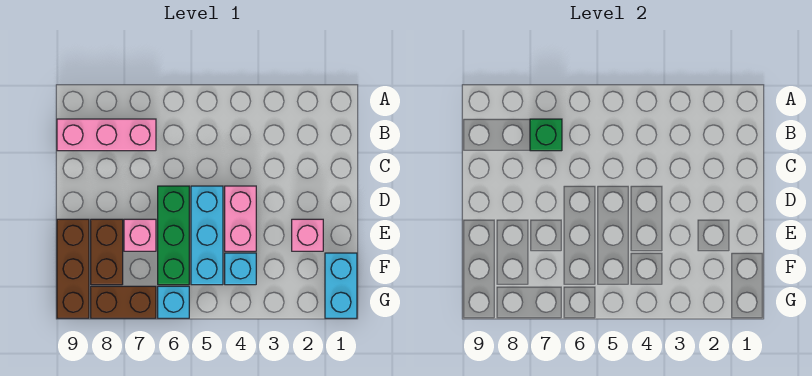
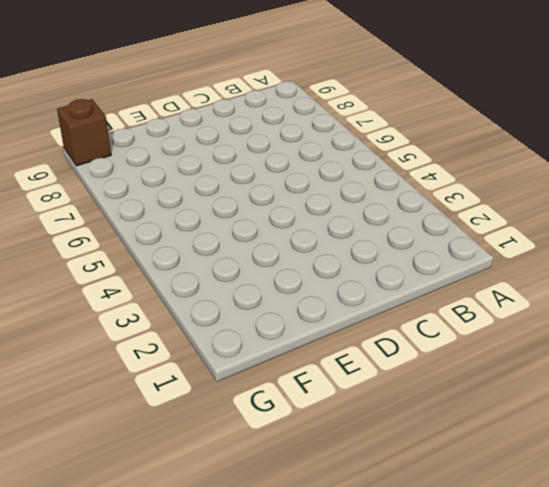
brown 1x1 brick [57,99,111,166] -> brown 1x3 brick [57,219,89,318]
none -> pink 1x3 brick [57,119,156,151]
none -> pink 1x2 brick [225,186,256,251]
none -> cyan 1x3 brick [191,186,223,285]

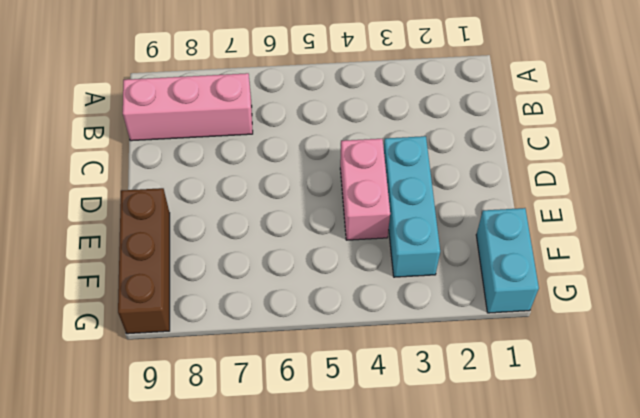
cyan 1x3 brick [384,136,440,277] -> cyan 1x3 brick moved to [191,186,223,285]
none -> green 1x3 brick [158,186,189,285]
none -> pink 1x1 brick [292,219,323,251]
none -> pink 1x1 brick [124,219,156,251]

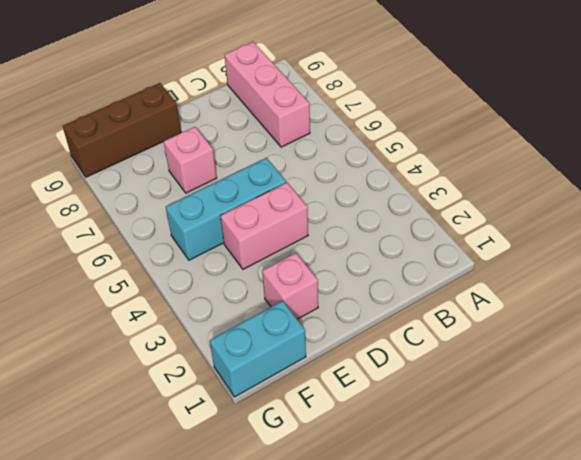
none -> green 1x3 brick [158,186,189,285]
none -> brown 1x2 brick [91,219,123,285]
none -> cyan 1x1 brick [225,253,256,285]

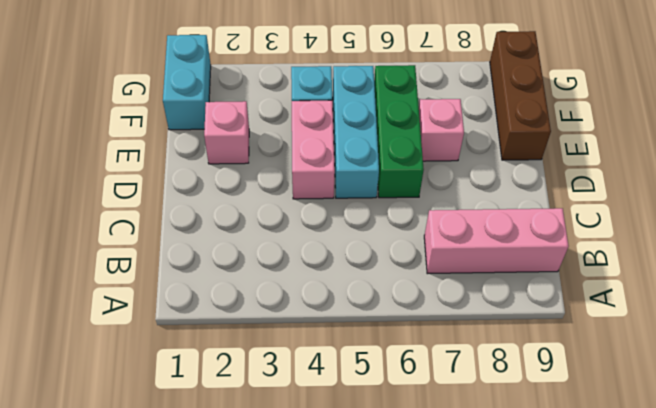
none -> brown 1x2 brick [91,219,123,285]
none -> cyan 1x1 brick [158,286,189,318]
none -> brown 1x2 brick [91,286,156,318]

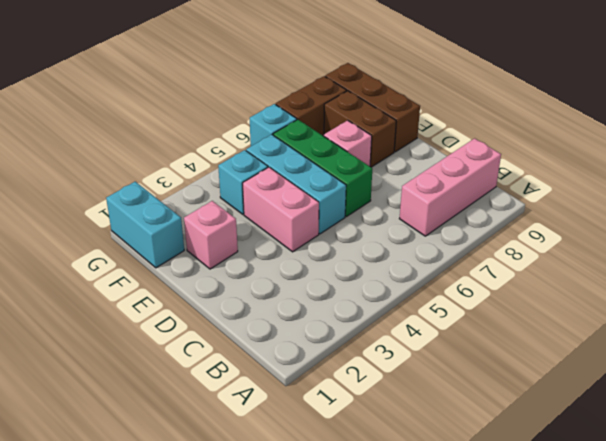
none -> green 1x1 brick [530,119,562,151]

